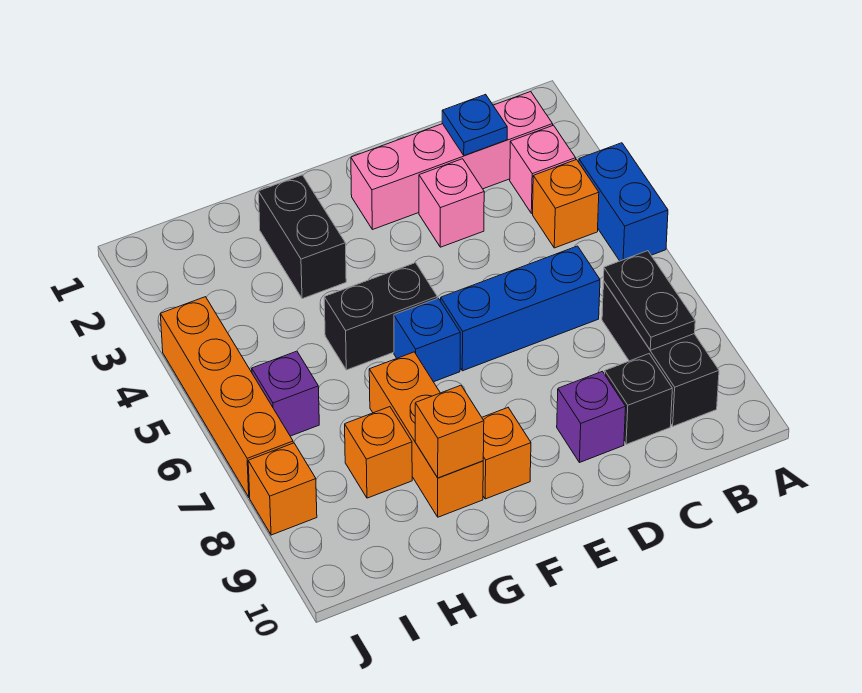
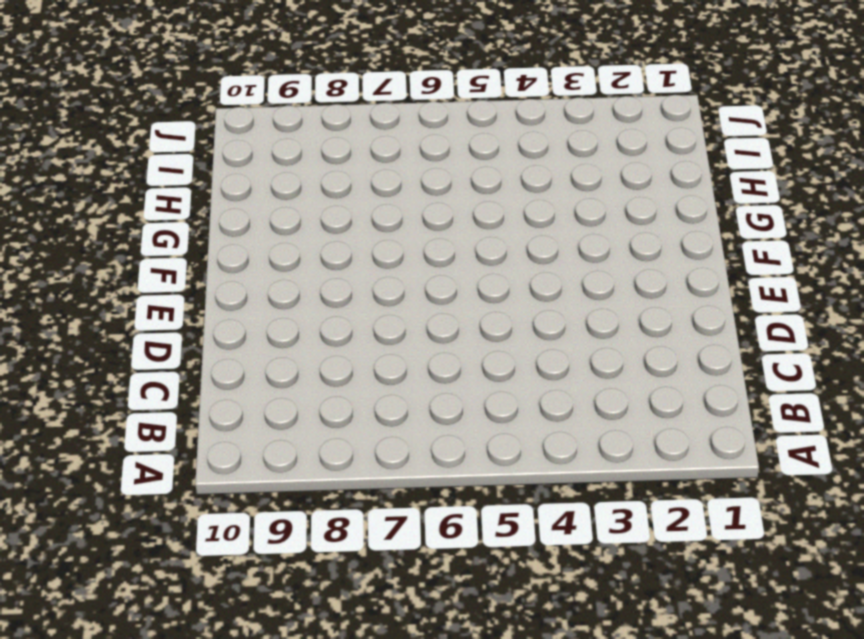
none -> blue 1x2 brick [579,143,668,261]
none -> pink 1x4 brick [351,91,553,230]
none -> pink 1x1 brick [510,125,576,213]

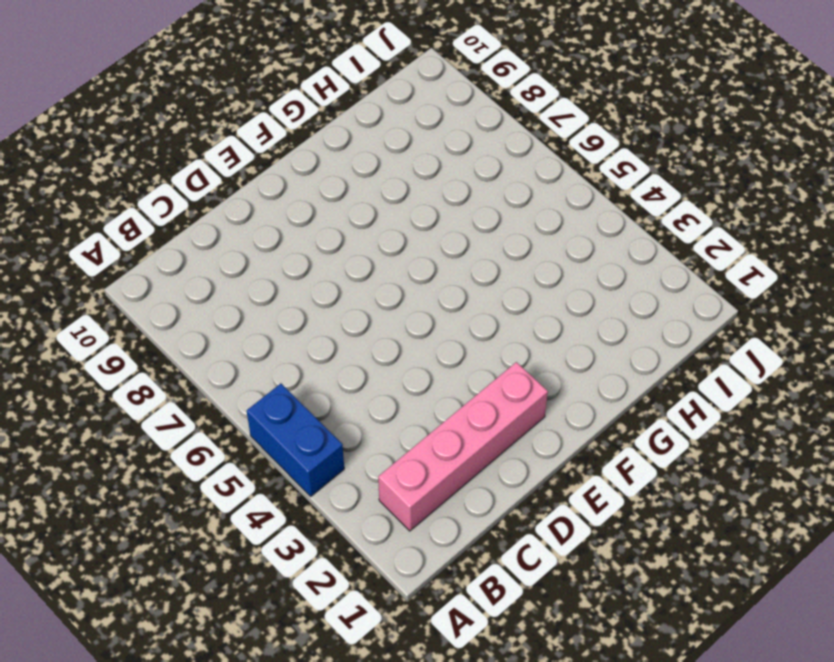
none -> pink 1x1 brick [510,125,576,213]
none -> orange 1x1 brick [533,160,599,248]
none -> black 1x3 brick [602,281,719,426]

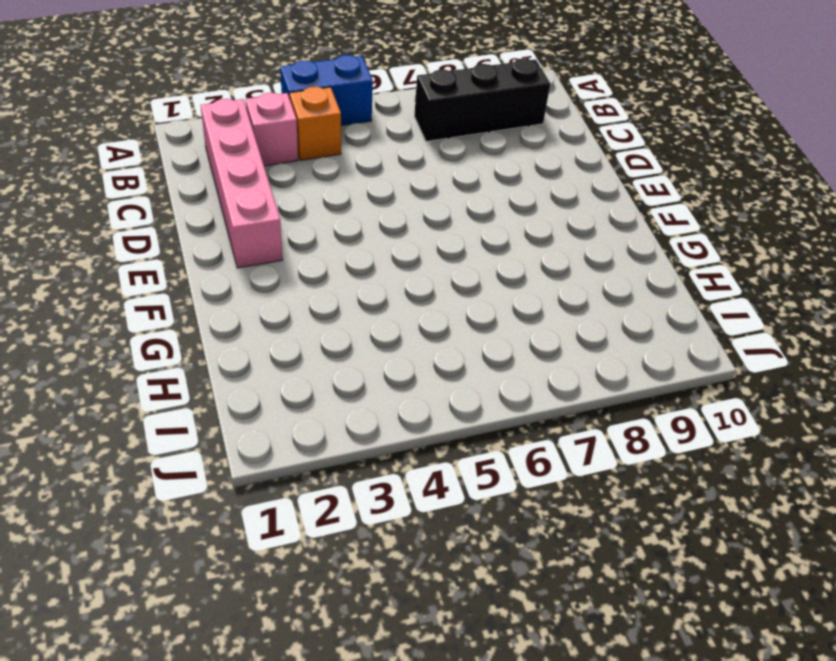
none -> blue 1x3 brick [441,246,600,371]
none -> black 1x1 brick [605,354,672,444]
none -> pink 1x1 brick [419,159,484,247]

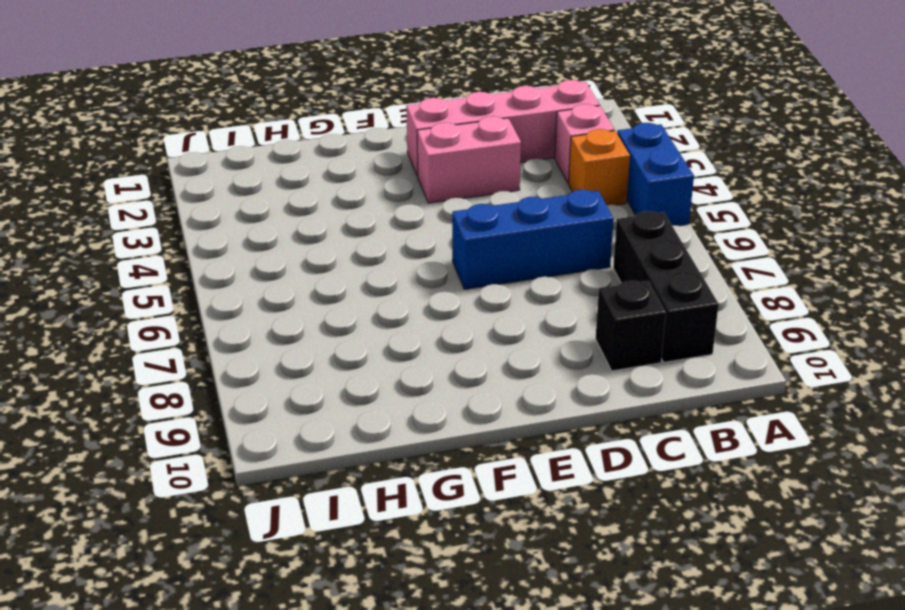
pink 1x2 brick [417,116,521,203] -> pink 1x1 brick [419,159,484,247]
none -> purple 1x1 brick [557,371,626,463]
none -> black 1x2 brick [324,263,437,370]
none -> blue 1x1 brick [394,298,460,382]

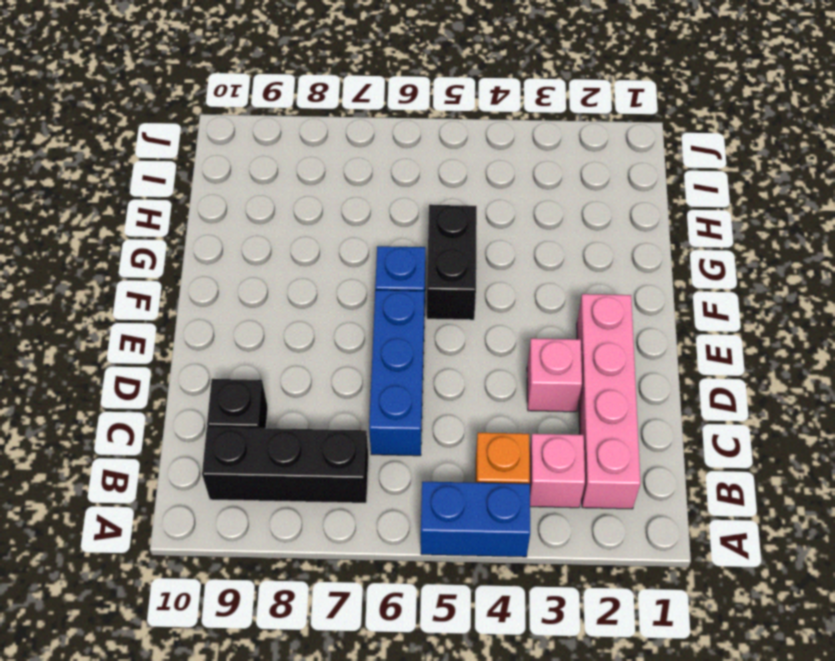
none -> purple 1x1 brick [557,371,626,463]
none -> orange 1x1 brick [482,408,531,499]
none -> black 1x2 brick [258,175,346,299]

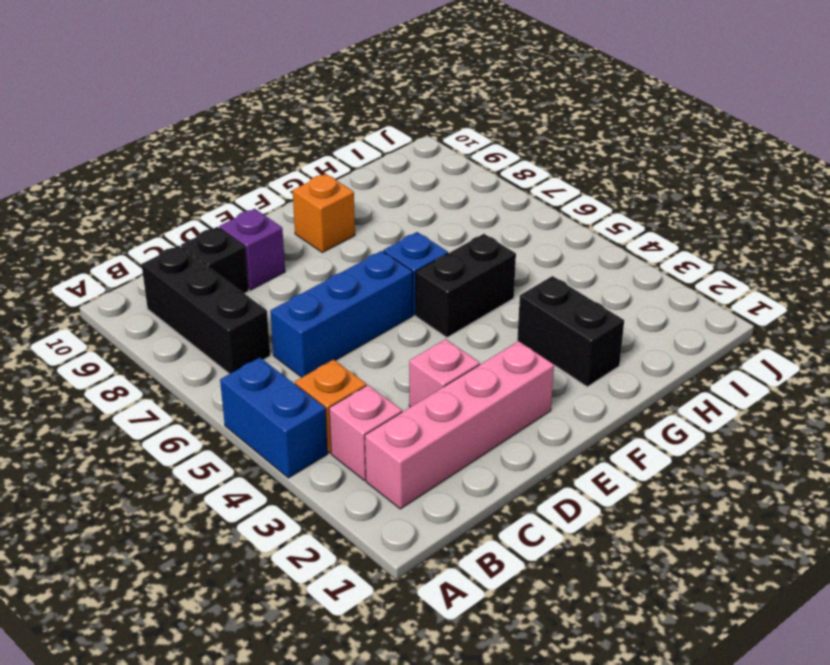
none -> orange 1x3 brick [369,352,483,517]
none -> orange 1x1 brick [345,407,412,498]
none -> purple 1x1 brick [252,351,319,436]

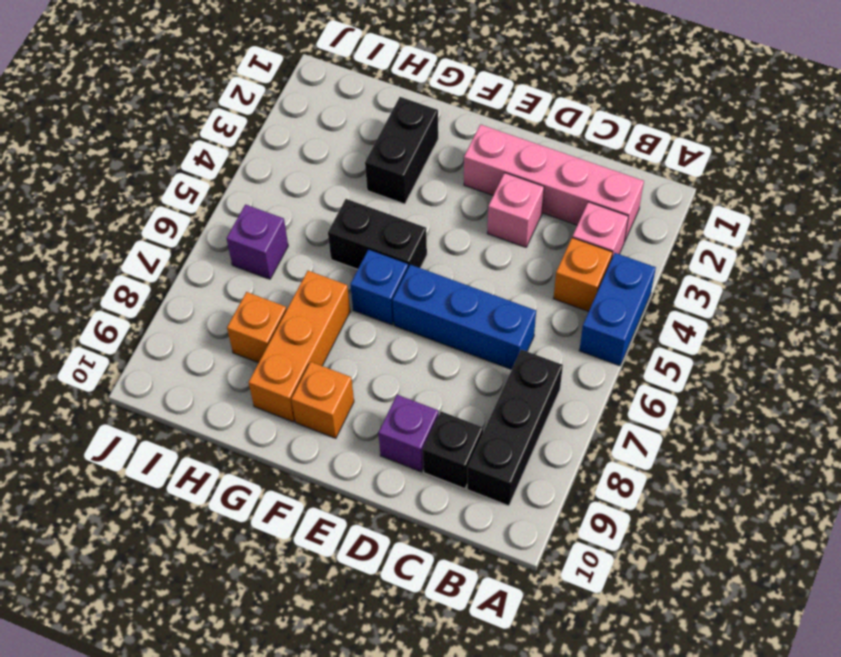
none -> orange 1x4 brick [160,297,293,497]
none -> orange 1x1 brick [248,443,317,535]
none -> black 1x2 plate [604,251,695,350]

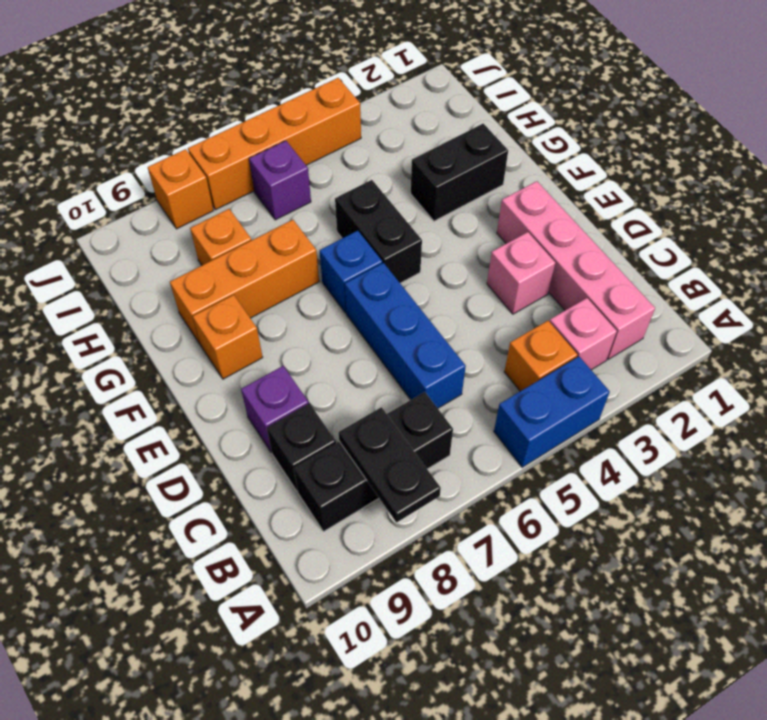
black 1x2 plate [339,407,441,523] -> black 1x2 plate turned to [604,251,695,350]
none -> blue 1x1 plate [442,94,507,156]
none -> orange 1x1 brick [415,385,484,478]

